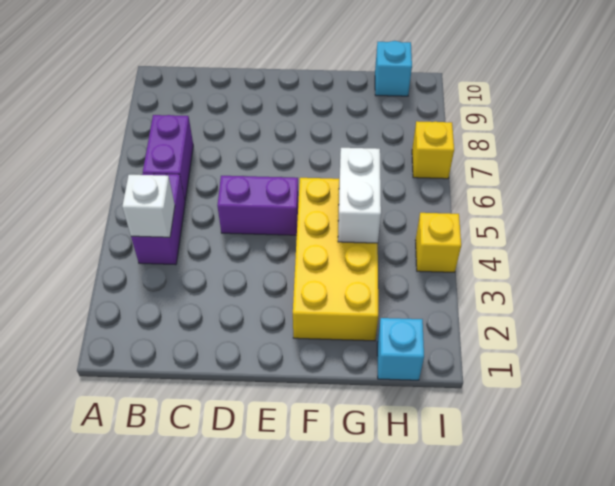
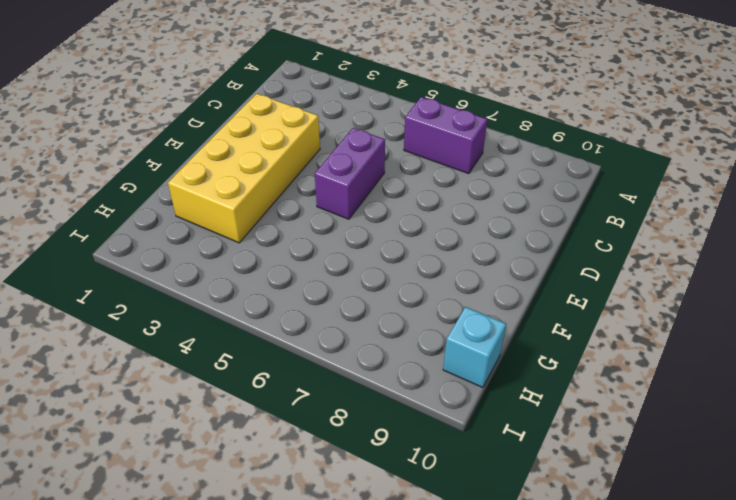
yellow 2x4 brick [168,94,320,243] -> yellow 2x4 brick turned to [293,178,378,341]
none -> purple 1x2 brick [131,174,185,265]
none -> cyan 1x1 brick [377,318,424,380]

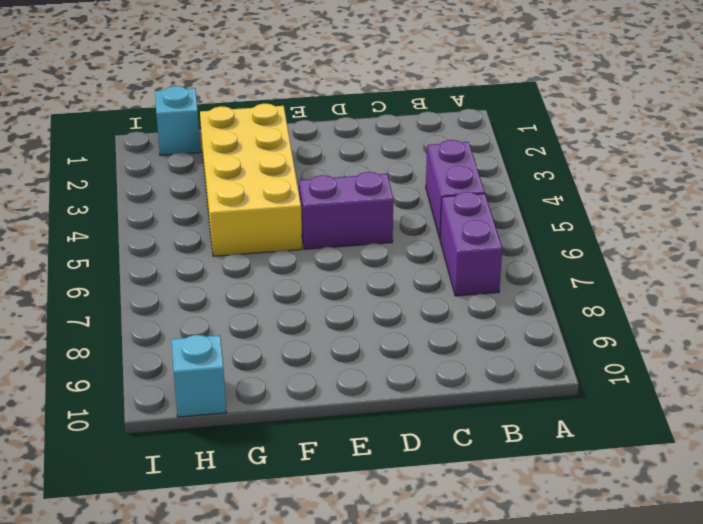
none -> yellow 1x1 brick [415,213,461,272]
none -> yellow 1x1 brick [412,121,454,179]

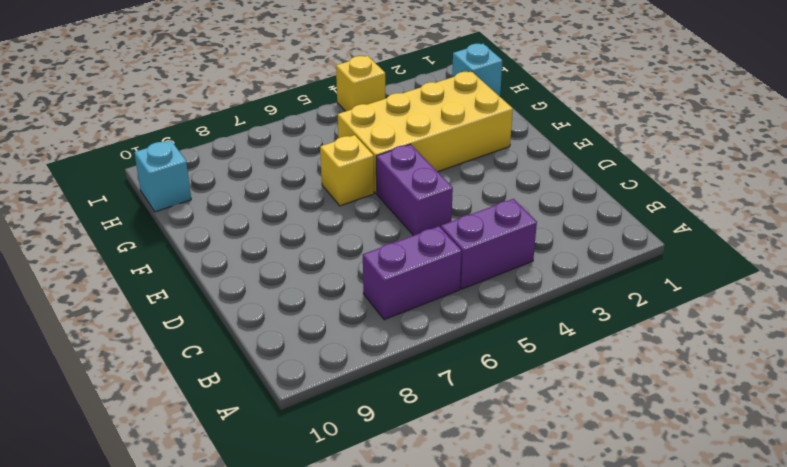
yellow 1x1 brick [320,135,374,206] -> yellow 1x1 brick moved to [412,121,454,179]
none -> white 1x1 brick [122,175,175,237]
none -> white 1x2 brick [338,148,381,243]

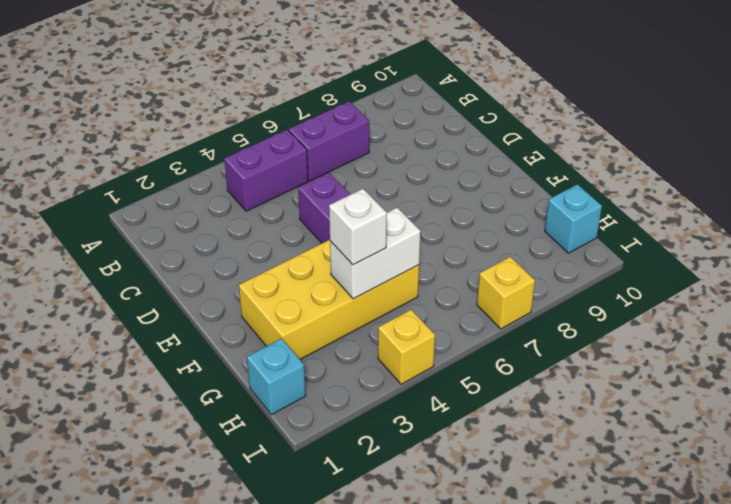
white 1x1 brick [329,189,387,265] -> white 1x1 brick moved to [122,175,175,237]

